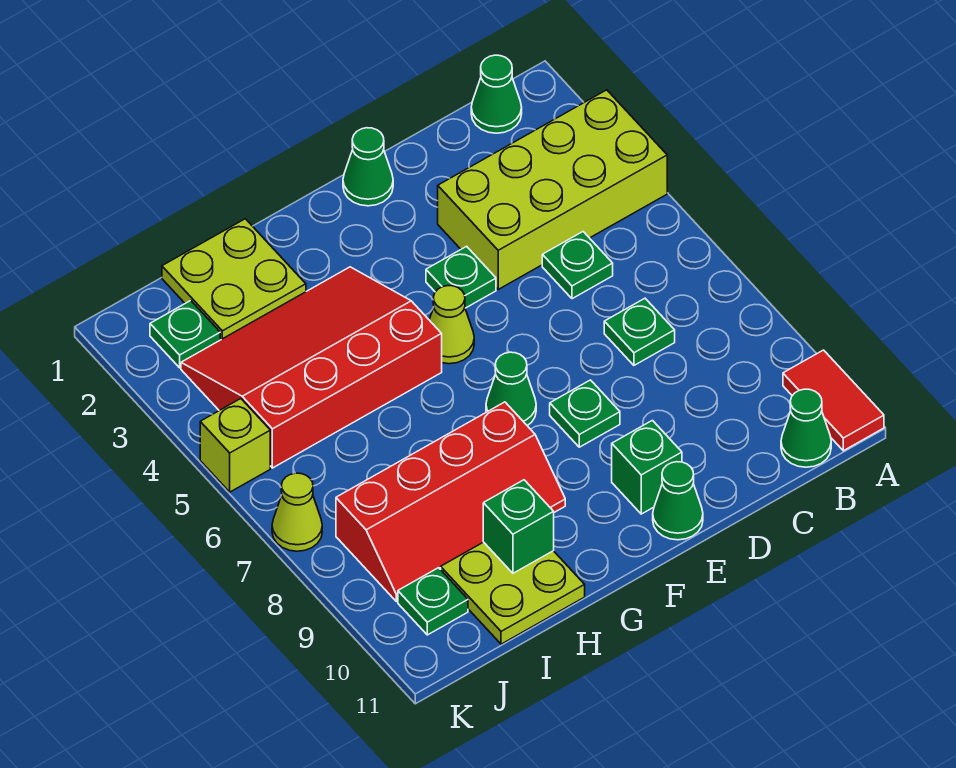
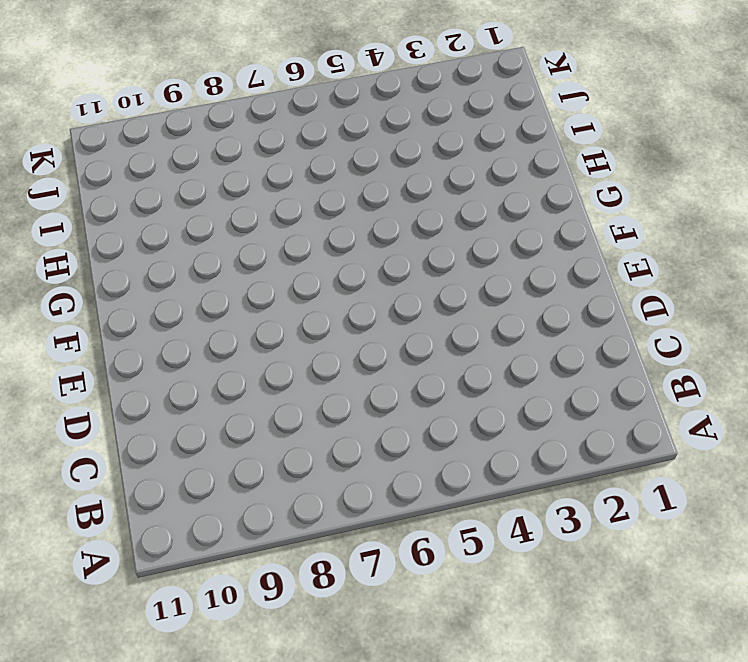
none -> lime 2x4 brick [438,90,667,289]
none -> red 1x2 tile [783,350,884,451]
none -> green 1x1 cone [471,55,522,133]

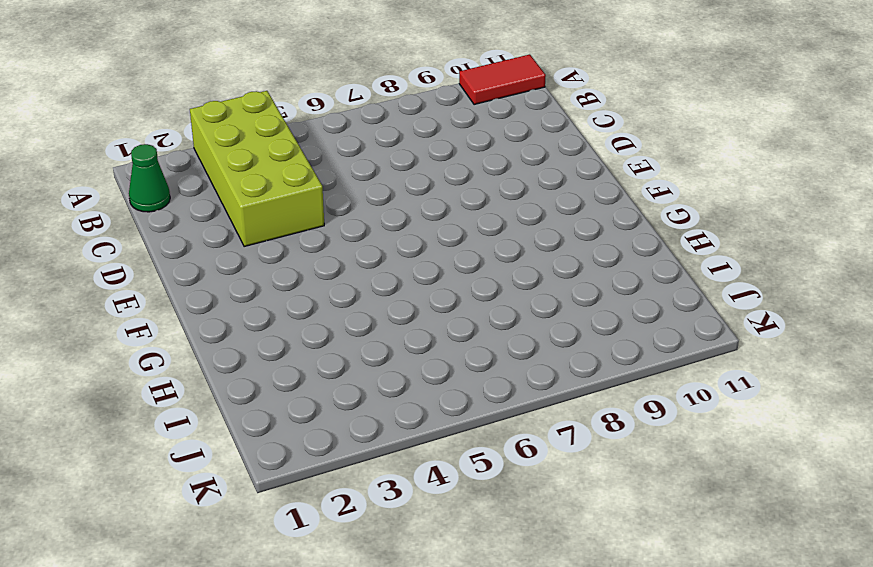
none -> green 1x1 cone [781,389,831,467]
none -> green 1x1 plate [542,232,613,299]
none -> green 1x1 plate [604,298,675,365]

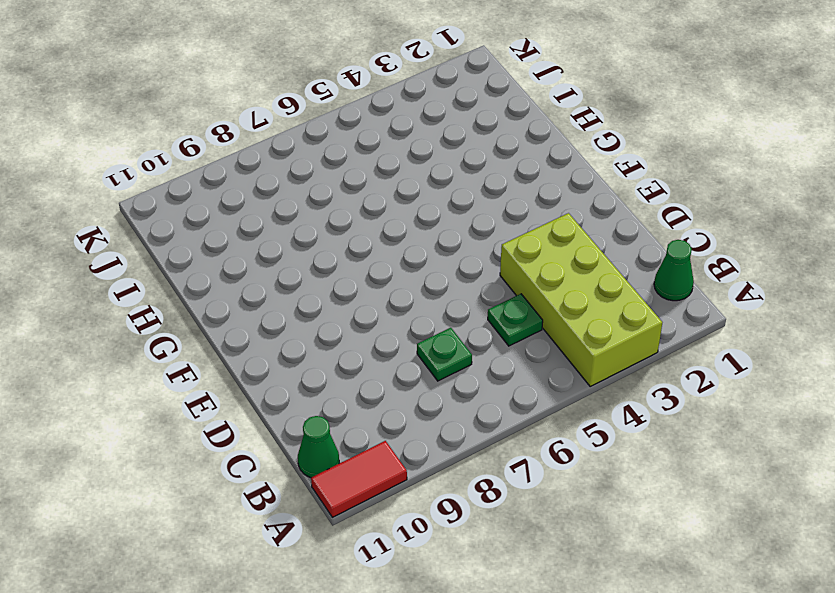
none -> green 1x1 cone [343,128,393,206]
none -> green 1x1 plate [426,246,496,308]
none -> green 1x1 plate [550,380,620,447]

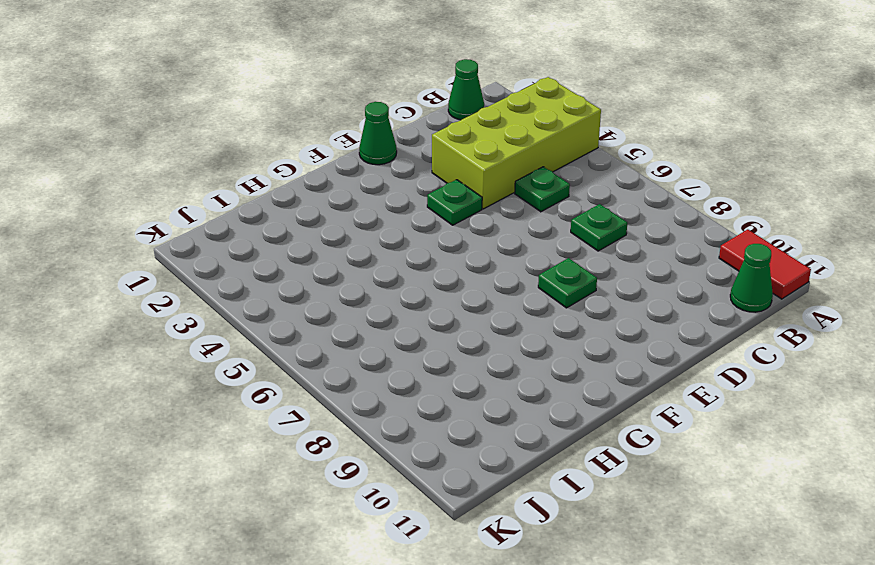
none -> green 1x1 brick [612,420,682,514]
none -> green 1x1 cone [653,462,703,540]
none -> lime 1x1 cone [429,286,474,364]

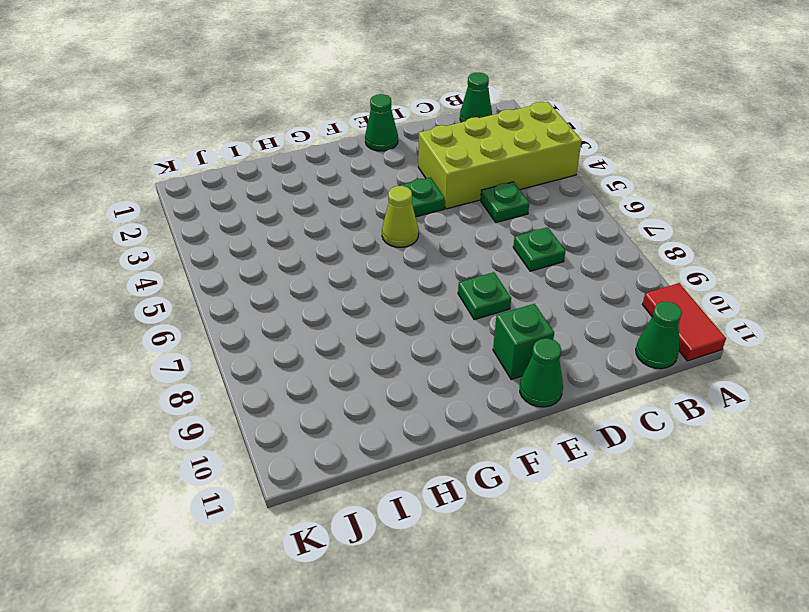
none -> green 1x1 cone [486,352,536,426]
none -> red 3x4 slope [181,267,442,468]
none -> red 2x4 slope [336,402,565,602]

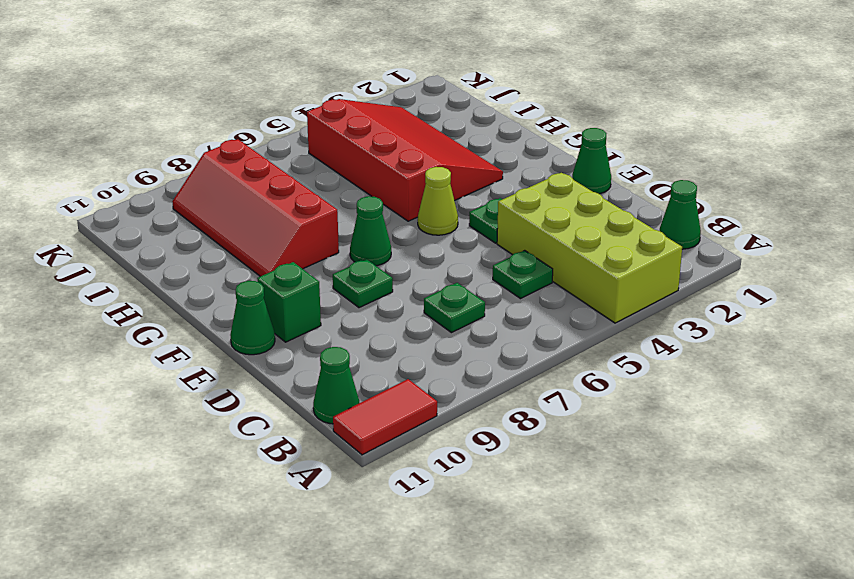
none -> lime 2x2 plate [162,219,306,340]
none -> lime 2x2 plate [441,542,585,644]
none -> green 1x1 plate [150,301,220,368]

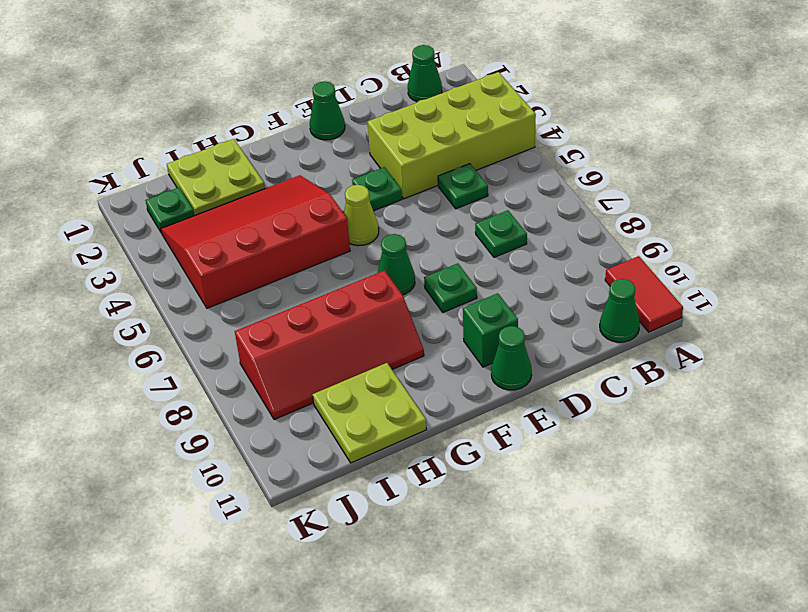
none -> green 1x1 plate [398,568,468,635]
none -> lime 1x1 brick [200,399,270,492]
none -> lime 1x1 cone [272,473,322,551]

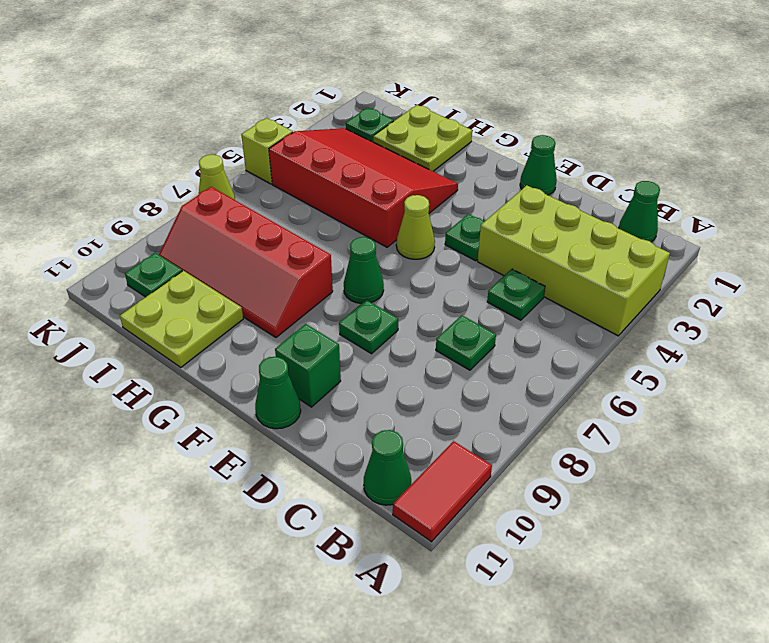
none -> green 1x1 brick [483,480,554,573]

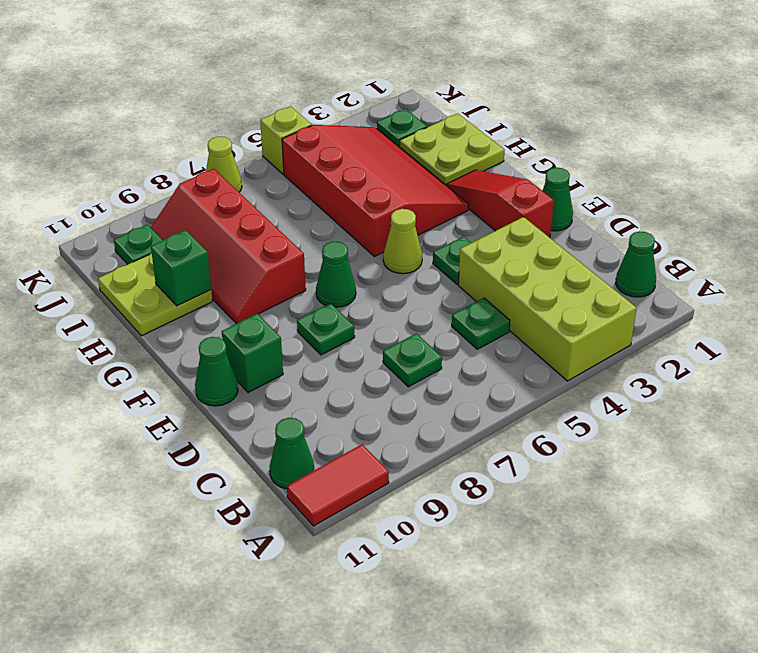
red 1x3 slope [447,170,554,237] -> none

